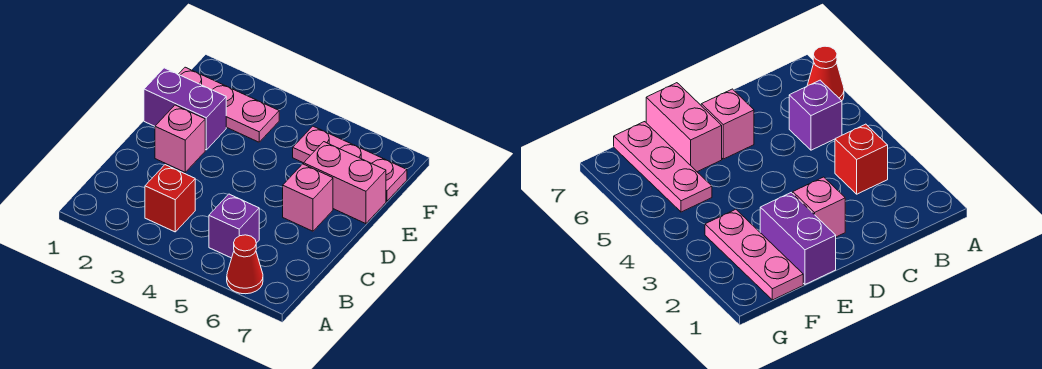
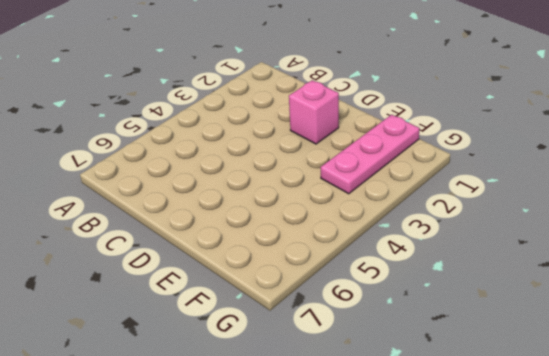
none -> red 1x1 cone [227,235,263,294]
none -> red 1x1 brick [145,165,195,232]

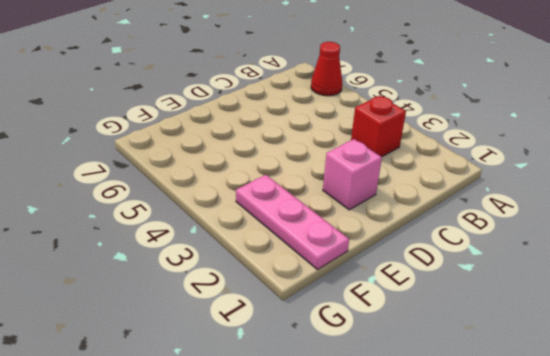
none -> purple 1x1 brick [209,194,259,258]
none -> pink 1x1 brick [283,164,333,231]

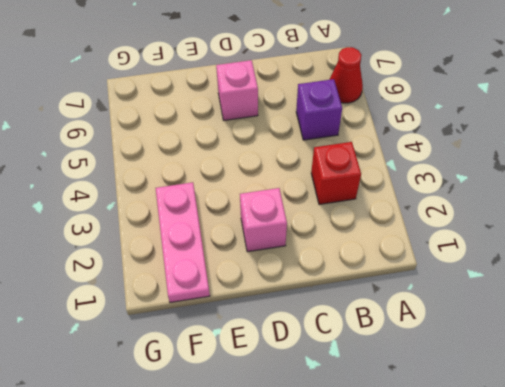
none -> purple 1x2 brick [144,68,226,150]
none -> pink 1x2 brick [304,142,386,224]

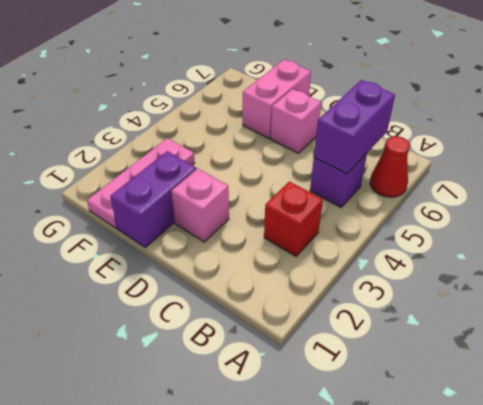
purple 1x2 brick [314,80,395,174] -> none
none -> pink 1x3 plate [293,126,407,201]

